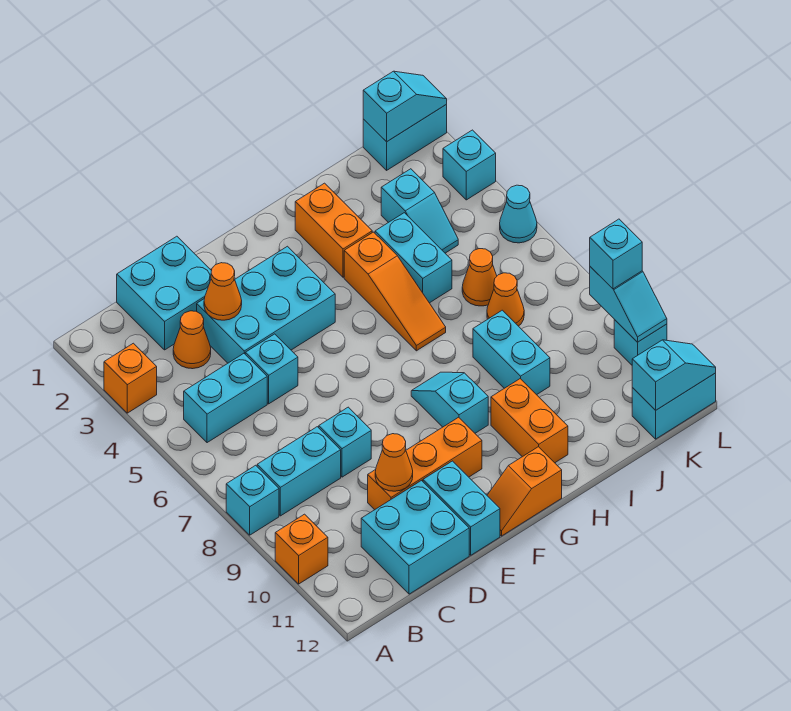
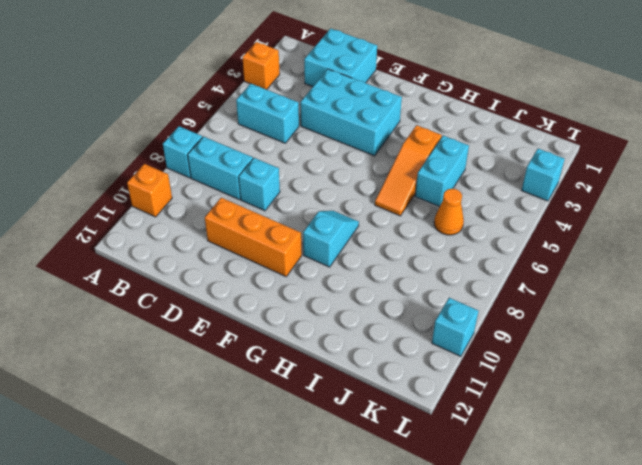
none -> orange 1x1 cone [173,311,211,369]
none -> cyan 2x2 brick [361,481,469,594]
none -> cyan 1x1 brick [245,334,298,404]
none -> cyan 1x2 brick [423,461,500,555]

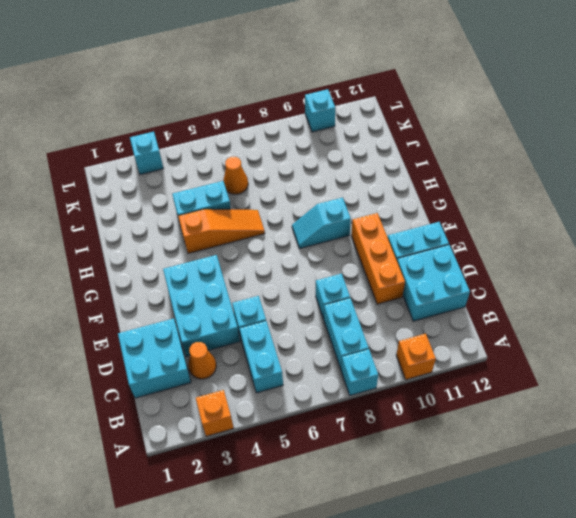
none -> orange 1x2 slope [487,447,562,536]
none -> orange 1x2 brick [295,183,372,277]
none -> orange 1x2 brick [491,379,568,463]
none -> cyan 1x2 brick [473,310,550,395]

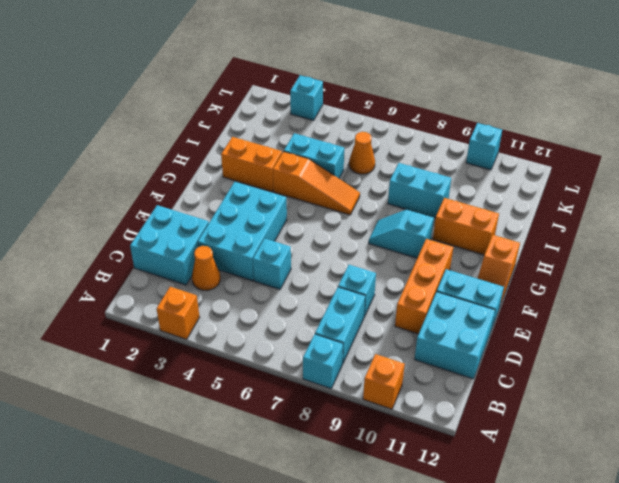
none -> cyan 1x2 brick [184,354,267,443]
none -> cyan 1x2 slope [381,169,458,253]
none -> orange 1x1 cone [487,273,524,326]
none -> cyan 1x2 brick [363,105,447,170]

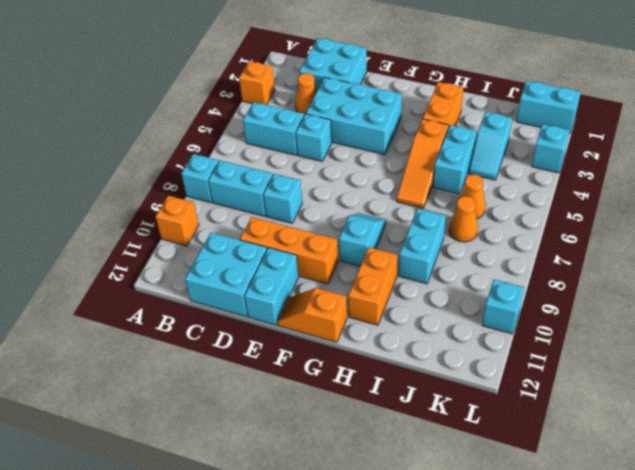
none -> cyan 1x2 brick [632,373,716,439]
none -> cyan 1x1 cone [500,185,537,243]
none -> orange 1x1 cone [204,263,242,320]
none -> orange 1x1 cone [375,434,413,491]

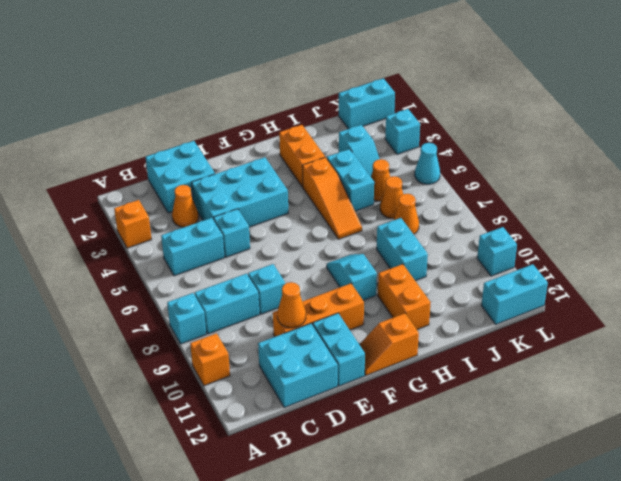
orange 1x1 cone [371,159,390,201] -> orange 1x1 cone moved to [204,263,242,320]
none -> cyan 1x2 slope [363,71,447,142]
none -> cyan 1x2 slope [632,340,716,410]
none -> cyan 1x2 slope [590,267,667,342]
none -> cyan 1x1 brick [590,219,642,289]

